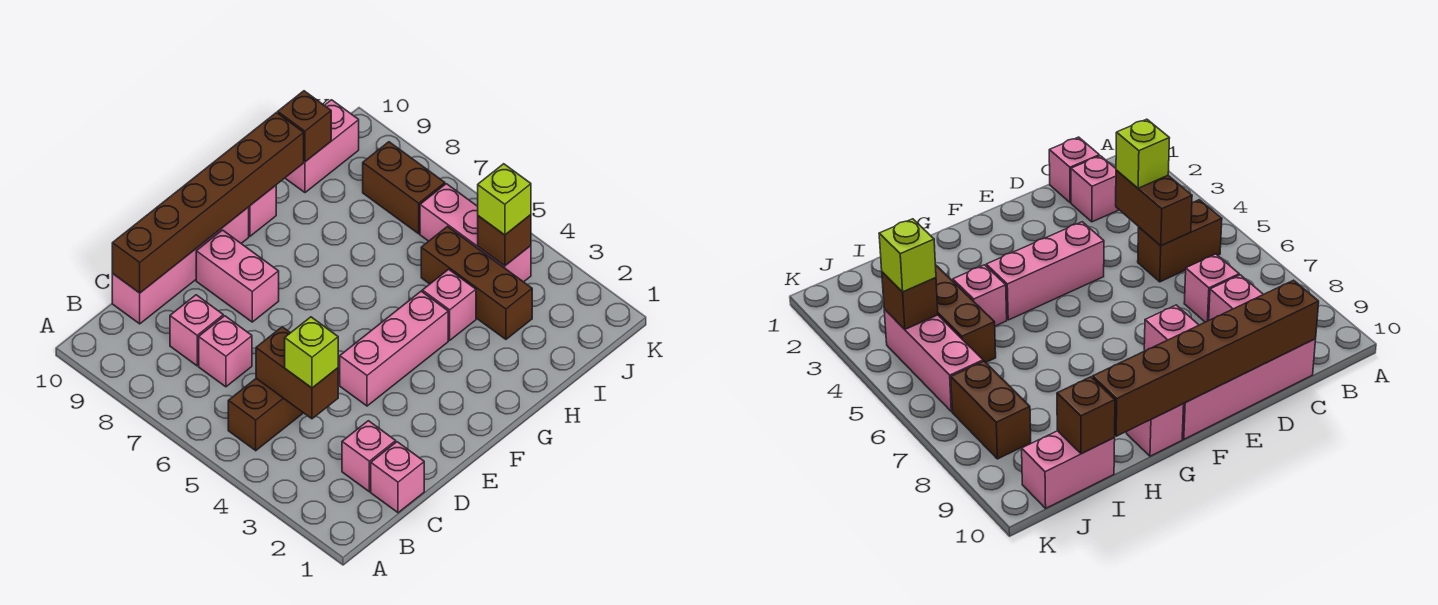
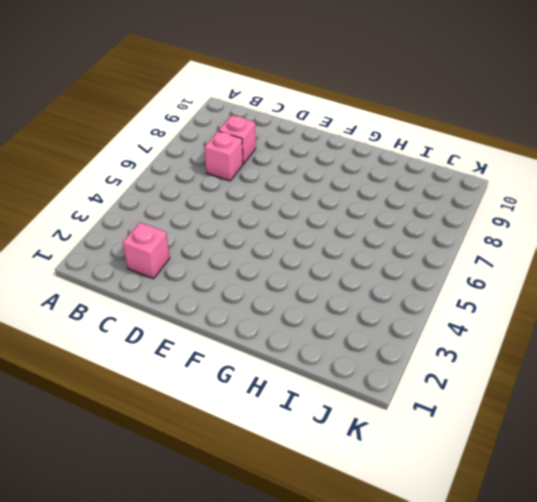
none -> brown 1x2 brick [228,378,303,451]
none -> pink 1x1 brick [371,442,424,513]
none -> pink 1x4 brick [112,207,249,324]

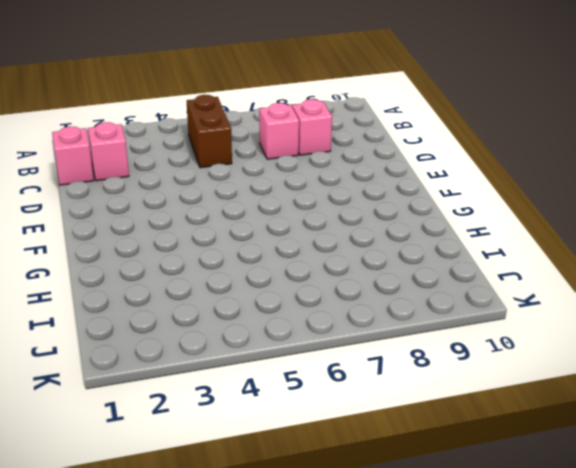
none -> pink 1x4 brick [112,207,249,324]
none -> pink 1x3 brick [340,291,448,406]
none -> pink 1x2 brick [196,230,279,322]

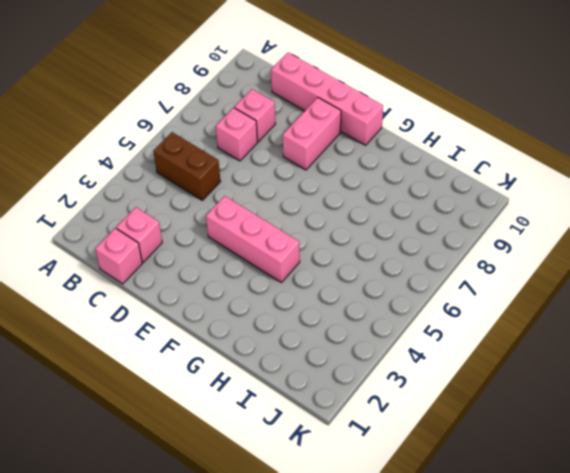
none -> pink 1x1 brick [249,185,276,236]
none -> pink 1x1 brick [422,269,476,340]
none -> brown 1x3 brick [421,227,532,339]

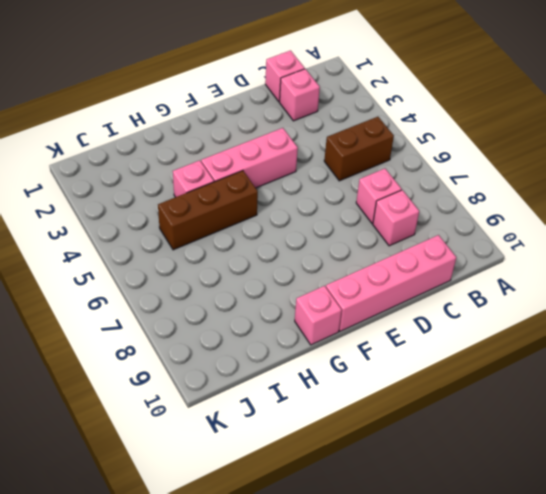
brown 1x3 brick [158,171,258,250] -> brown 1x3 brick turned to [421,227,532,339]
none -> pink 1x2 brick [196,230,279,322]
none -> pink 1x2 brick [285,100,359,193]
none -> pink 1x3 brick [420,184,531,282]

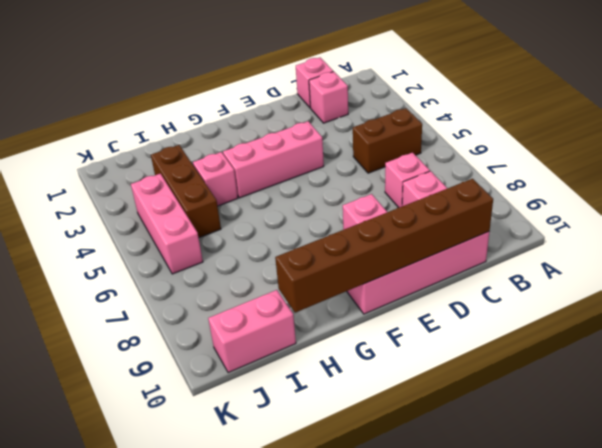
none -> pink 1x1 brick [249,185,276,236]
none -> brown 1x2 brick [363,142,445,234]
none -> brown 1x2 brick [256,327,338,419]

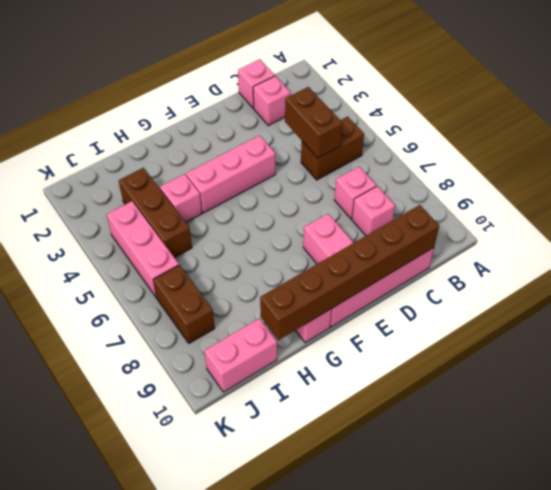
none -> brown 1x1 brick [278,91,331,162]
none -> brown 1x1 brick [478,215,531,266]
none -> lime 1x1 brick [285,317,338,388]

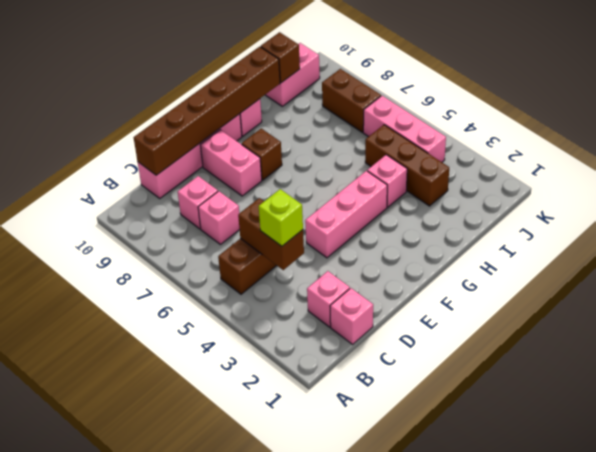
brown 1x1 brick [242,129,282,180] -> brown 1x1 brick moved to [478,215,531,266]
none -> lime 1x1 brick [478,164,531,235]

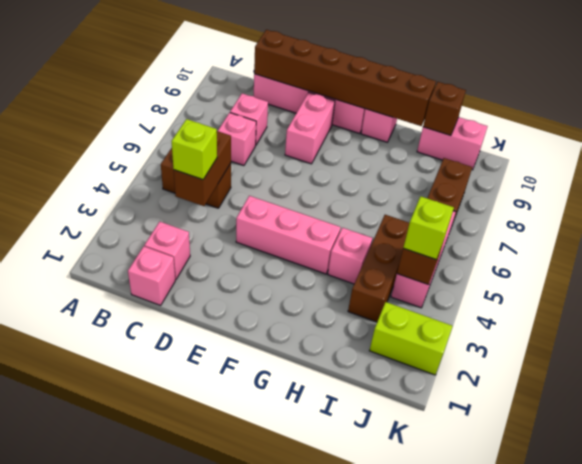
lime 1x2 brick [369,302,453,375] -> none

